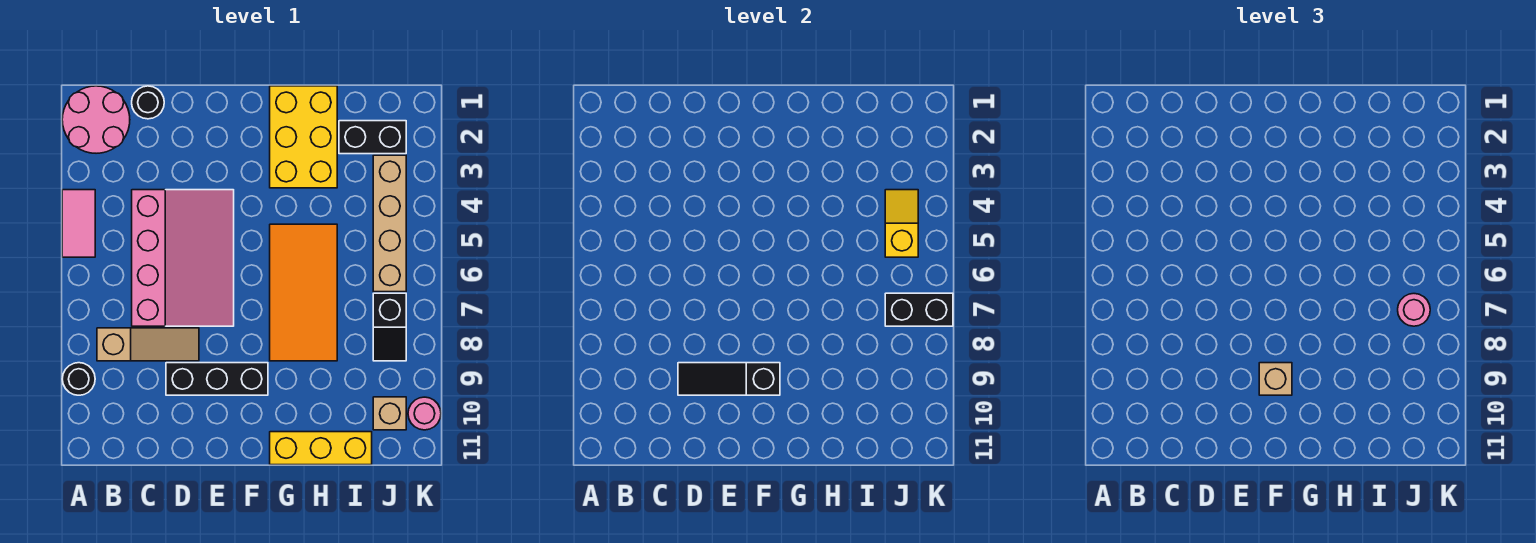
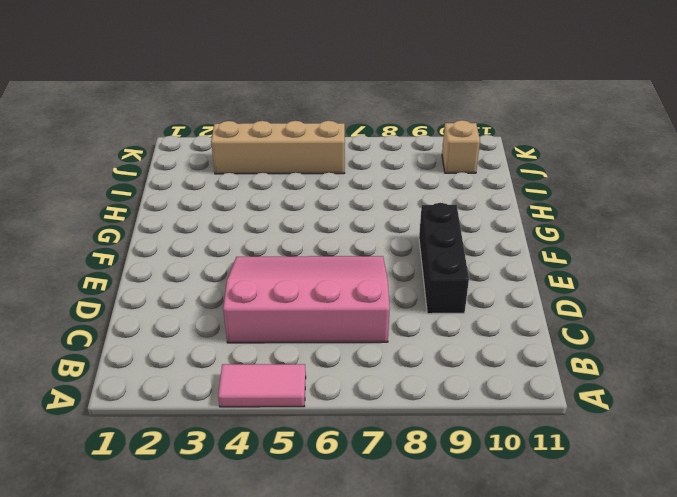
none -> pink 2x2 round brick [62,86,130,153]
none -> black 1x1 round brick [62,363,95,395]
none -> tan 1x3 slope [97,328,199,361]

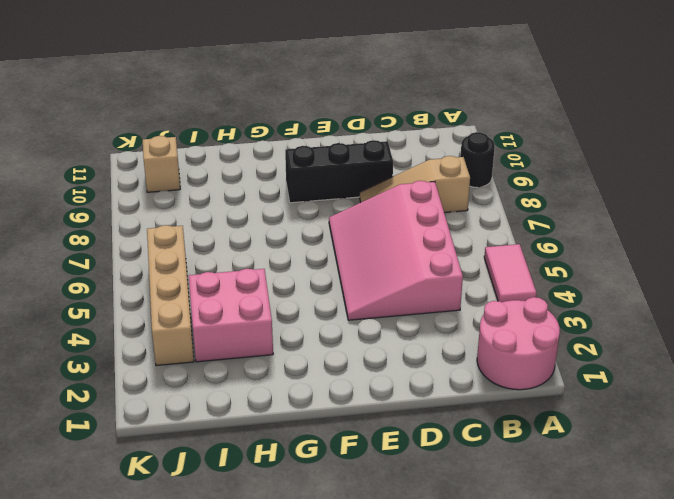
pink 2x2 brick [189,269,273,362] -> yellow 2x3 brick [270,86,337,188]
none -> black 1x1 round brick [132,86,164,119]
none -> orange 2x4 tile [270,224,337,361]
none -> yellow 1x3 brick [270,432,372,465]

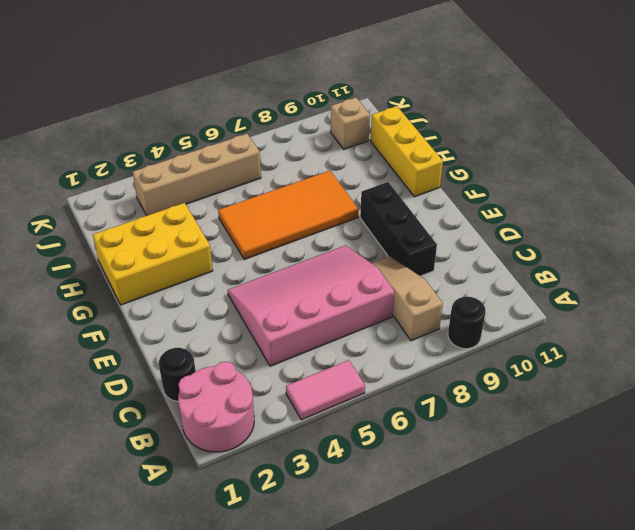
none -> black 1x2 brick [339,121,406,154]
none -> black 1x2 slope [373,293,406,361]
none -> pink 1x1 round brick [408,397,441,430]

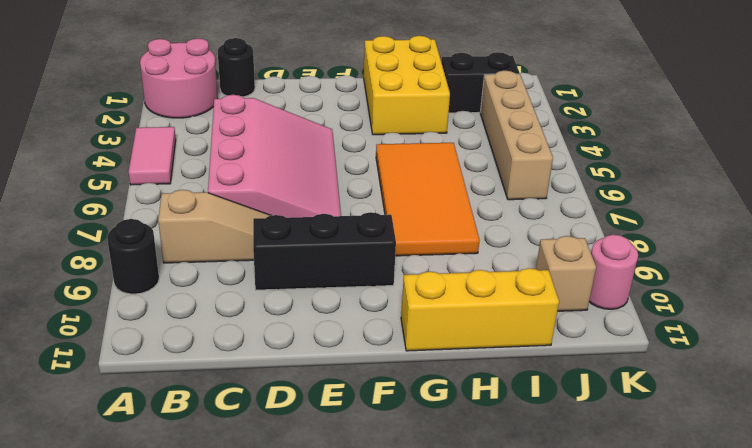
none -> black 1x2 slope [373,293,406,361]
none -> black 1x3 slope [678,363,780,395]
none -> yellow 1x2 slope [885,190,918,257]

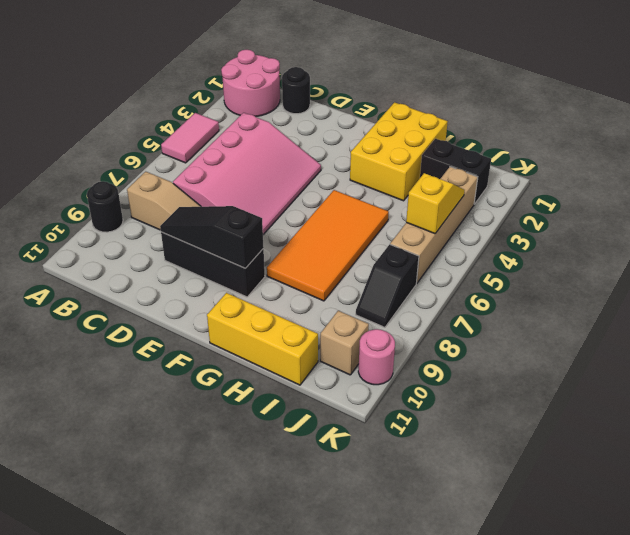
none -> black 1x2 brick [885,293,953,326]
none -> tan 1x1 brick [1259,363,1292,395]
none -> pink 1x1 round brick [1398,294,1430,326]

